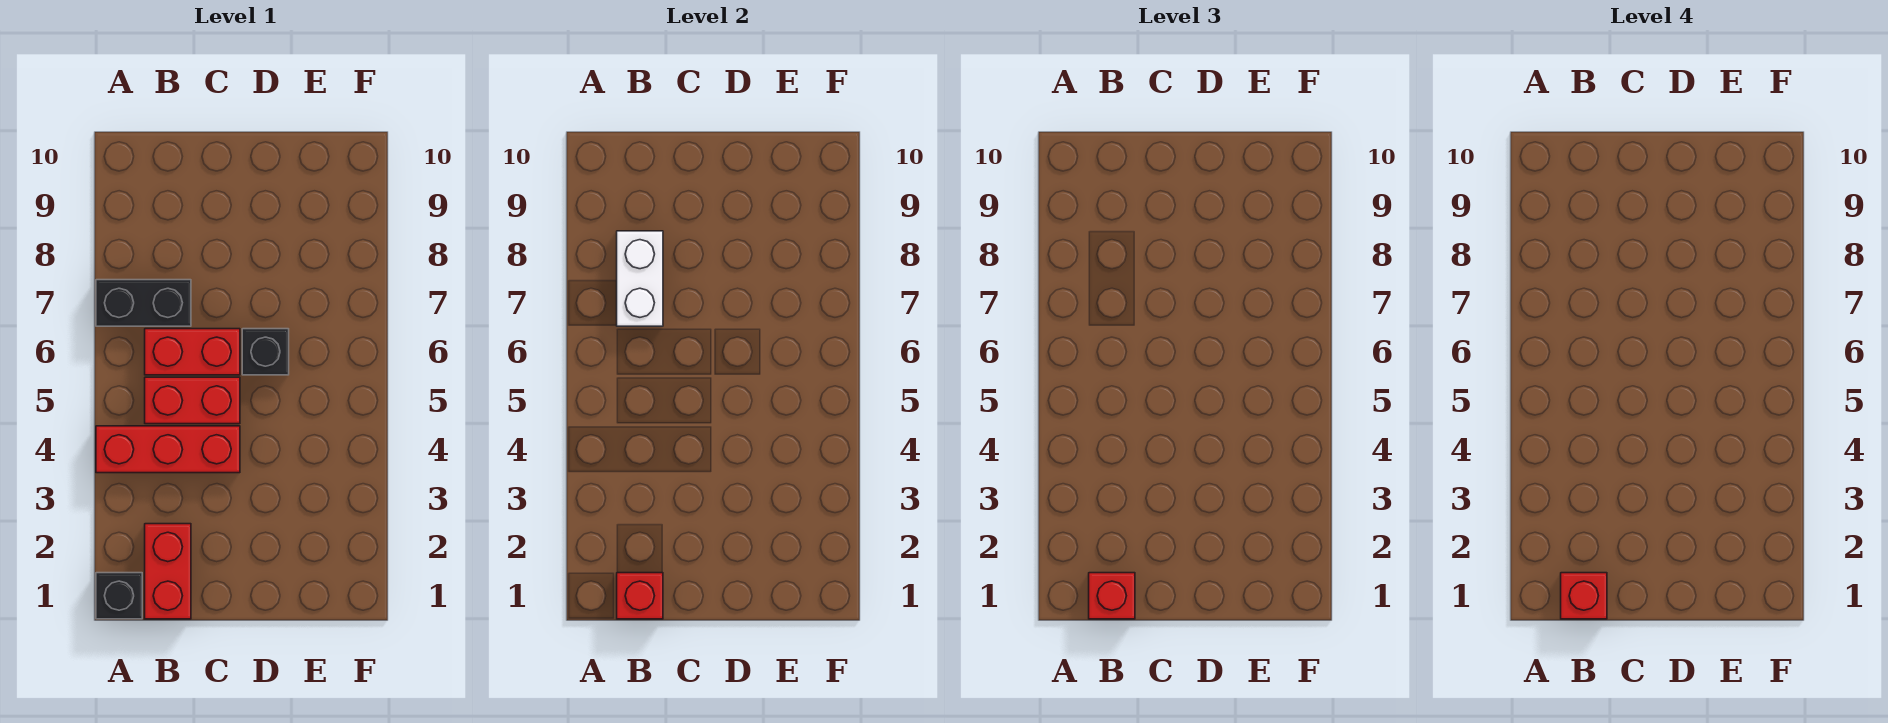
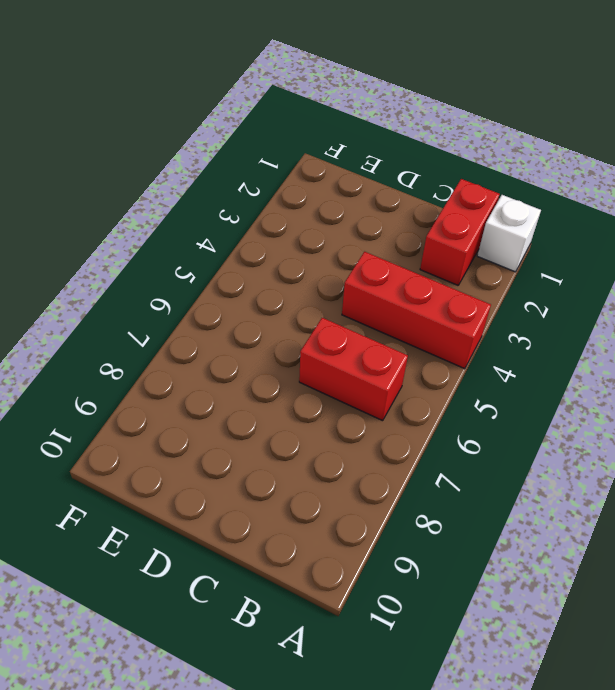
white 1x1 brick [477,195,541,272] -> black 1x1 brick [96,573,142,619]
none -> black 1x2 brick [96,280,191,326]
none -> red 1x2 brick [145,377,240,424]

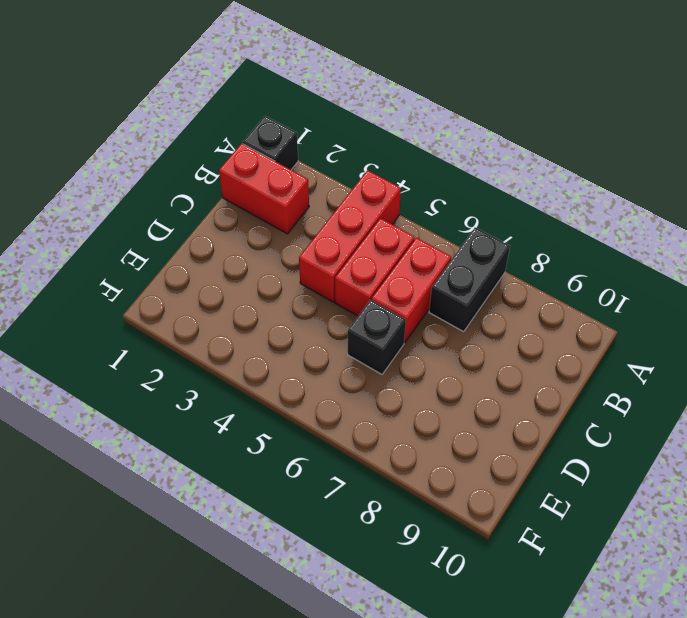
none -> red 1x1 brick [617,573,663,619]
none -> white 1x2 brick [617,231,663,326]

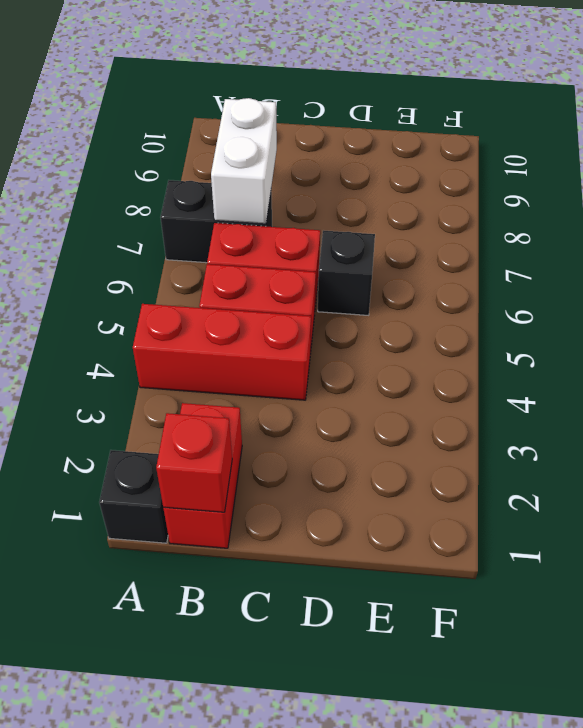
none -> red 1x1 brick [1089,573,1135,619]
none -> red 1x1 brick [1561,573,1607,619]

